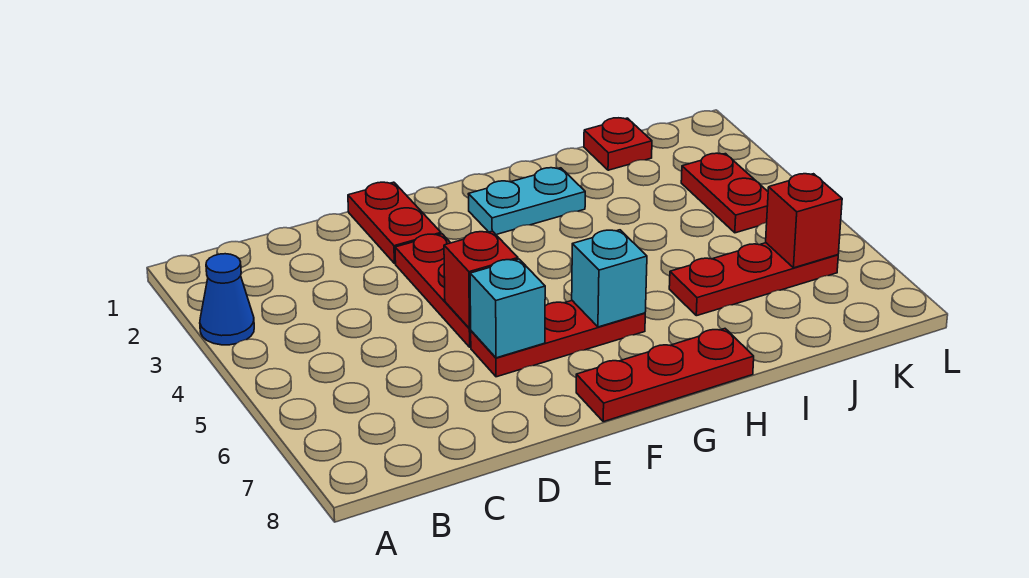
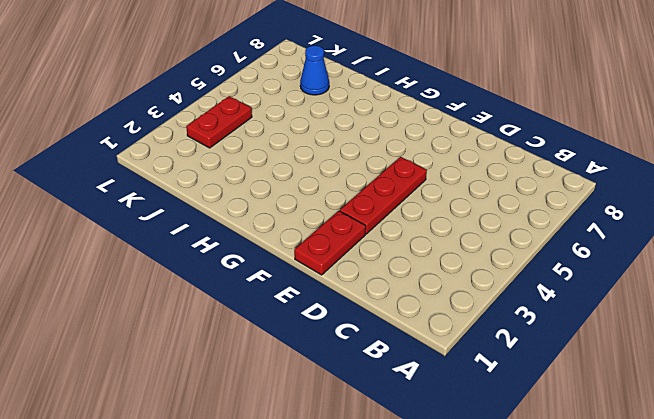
blue 1x1 cone [300,46,329,95] -> blue 1x1 cone moved to [200,254,254,345]
none -> red 1x3 plate [471,301,645,377]
none -> red 1x3 plate [576,329,754,422]
none -> cyan 1x2 plate [468,168,585,235]

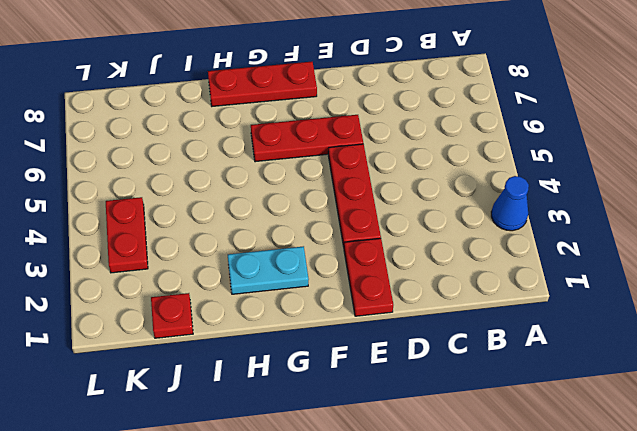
none -> red 1x3 plate [669,243,838,316]
none -> red 1x1 brick [444,231,518,329]
none -> cyan 1x1 brick [470,259,545,358]

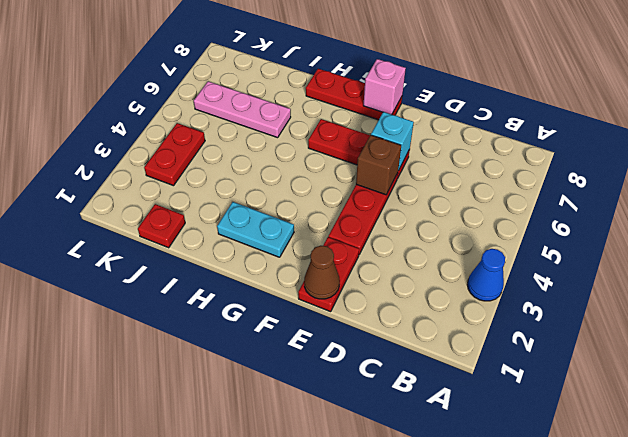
brown 1x1 cone [304,246,340,299] -> none
brown 1x1 brick [356,135,401,195] -> red 1x1 brick [444,231,518,329]
pink 1x1 brick [363,59,406,114] -> none
pink 1x3 plate [194,81,291,138] -> red 1x3 plate [669,243,838,316]
none -> cyan 1x1 brick [572,230,647,327]
none -> red 1x1 brick [766,174,842,268]

